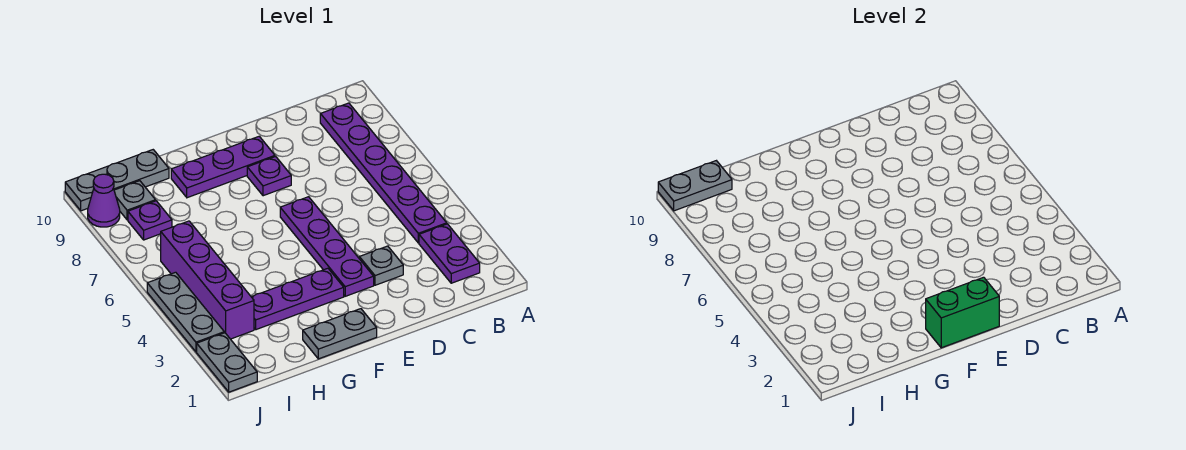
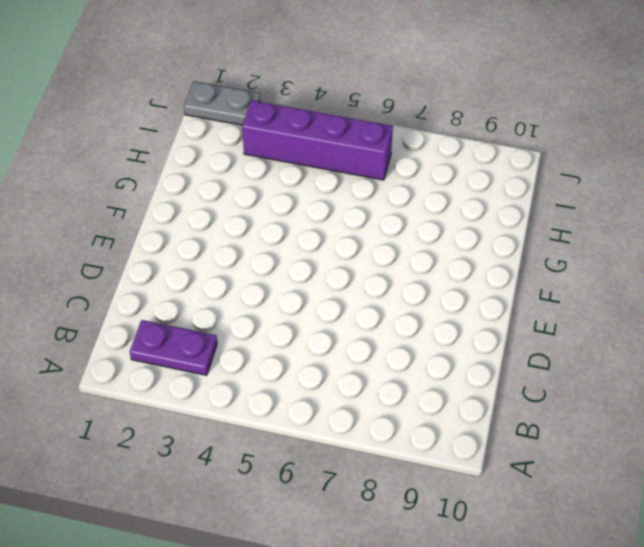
none -> purple 1x6 plate [320,103,447,243]
none -> grey 1x1 plate [359,246,403,285]
none -> purple 1x4 plate [280,197,374,296]

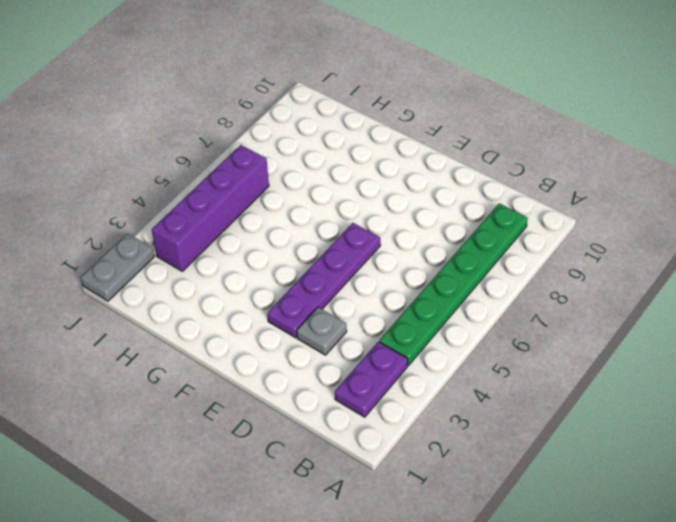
green 1x6 plate [379,203,528,365] -> purple 1x6 plate [320,103,447,243]
none -> purple 1x1 plate [247,156,291,196]
none -> purple 1x3 plate [171,136,275,198]
none -> grey 1x2 plate [303,309,377,359]

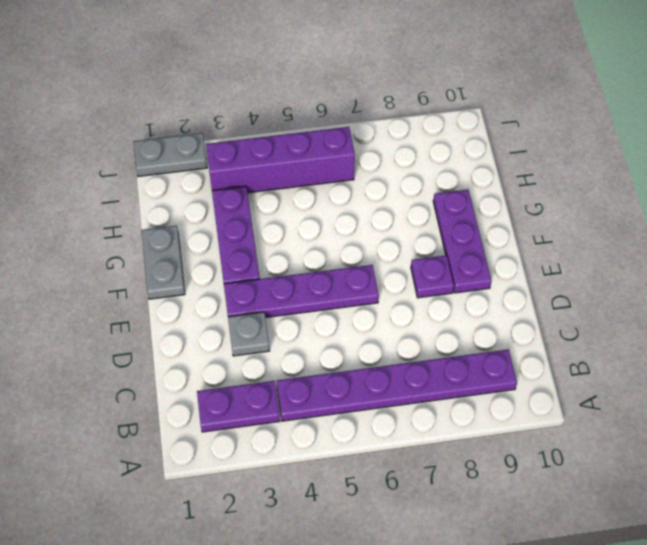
none -> grey 1x3 plate [65,150,169,211]
none -> purple 1x1 plate [128,201,172,240]
none -> grey 1x1 plate [114,181,156,220]

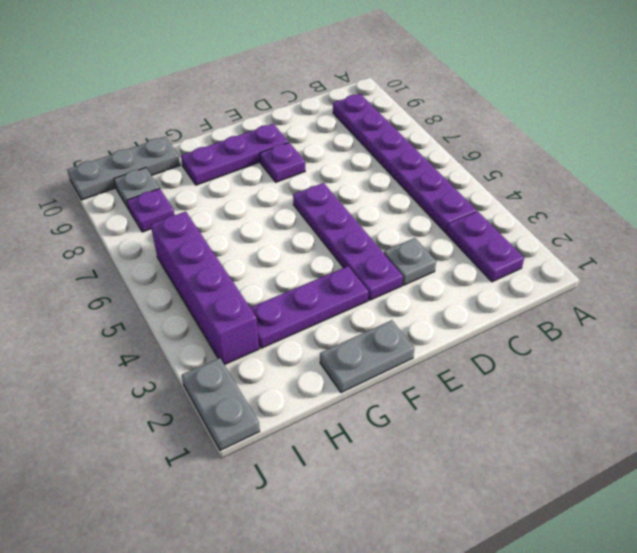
none -> grey 1x3 plate [147,272,224,352]
none -> purple 1x1 cone [88,174,120,227]
none -> green 1x2 brick [926,277,999,348]

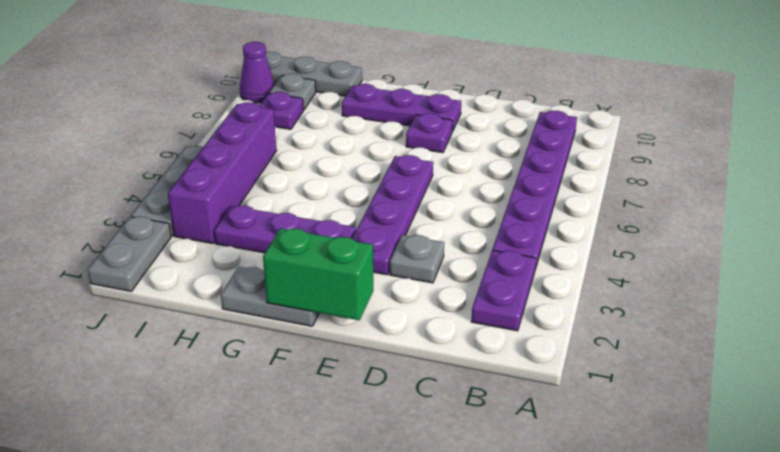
none -> grey 1x2 plate [658,161,732,211]

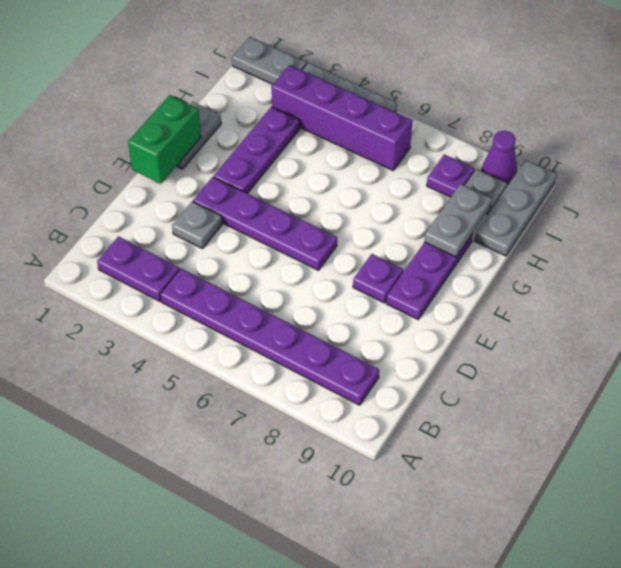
grey 1x2 plate [424,184,492,257] -> grey 1x2 plate moved to [658,161,732,211]

